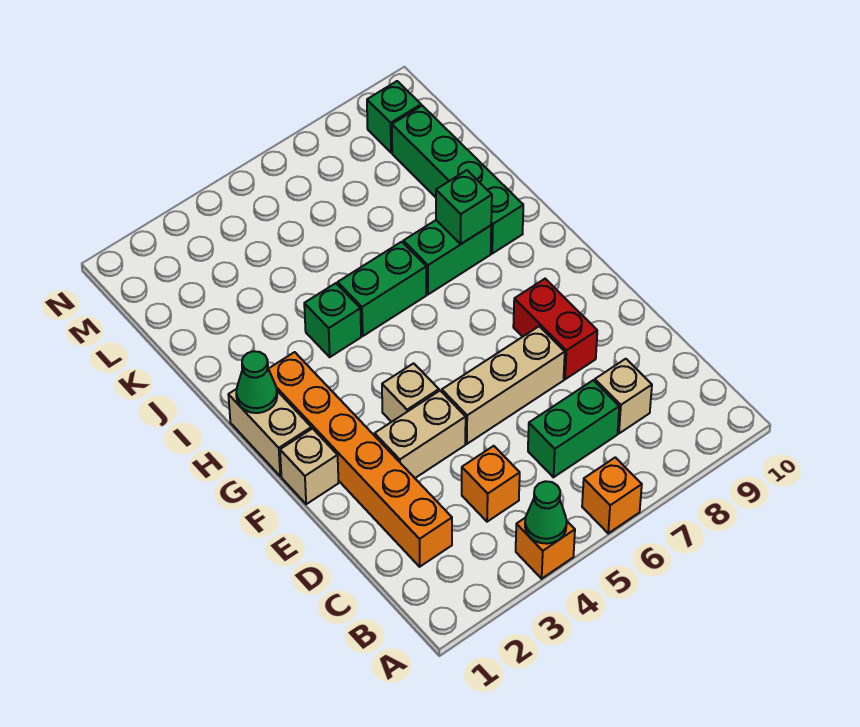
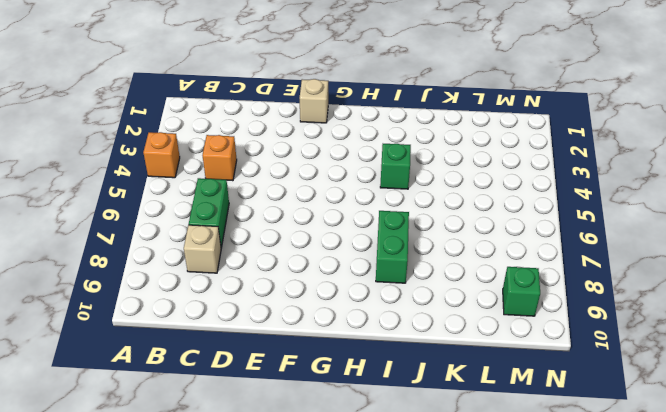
none -> orange 1x1 brick [582,457,642,533]
none -> orange 1x6 brick [269,352,452,567]
none -> tan 1x2 brick [375,391,466,478]

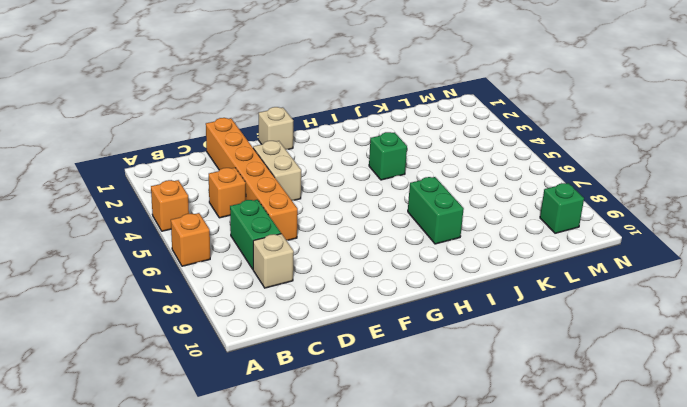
orange 1x6 brick [206,118,298,240] -> orange 1x6 brick turned to [269,352,452,567]
none -> tan 1x3 brick [442,326,565,444]
none -> red 1x2 brick [513,279,597,379]
none -> tan 1x1 brick [382,363,439,422]

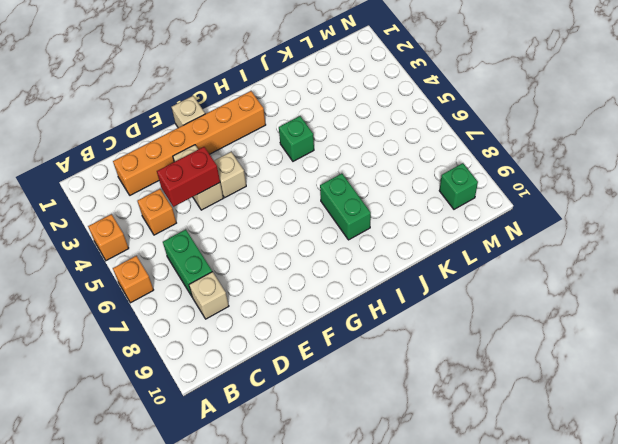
red 1x2 brick [157,147,220,207] -> red 1x2 brick moved to [513,279,597,379]
none -> tan 1x3 brick [442,326,565,444]
none -> tan 1x2 brick [228,389,311,476]
none -> green 1x2 brick [338,242,426,336]

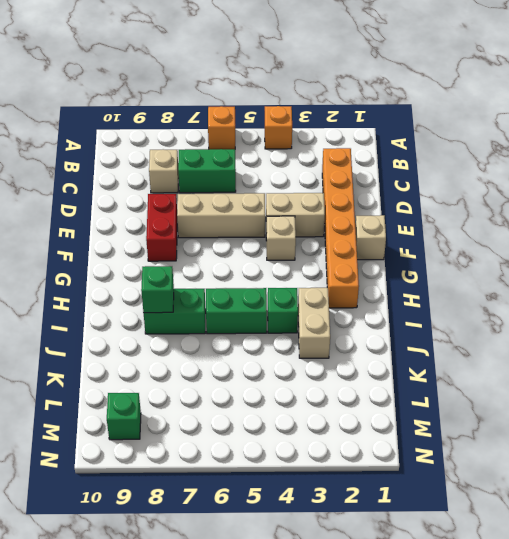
tan 1x2 brick [298,288,330,358] -> tan 1x2 brick moved to [228,389,311,476]
none -> orange 1x1 brick [462,446,520,522]
none -> green 1x4 brick [392,106,523,253]
none -> green 1x1 cone [525,481,567,544]

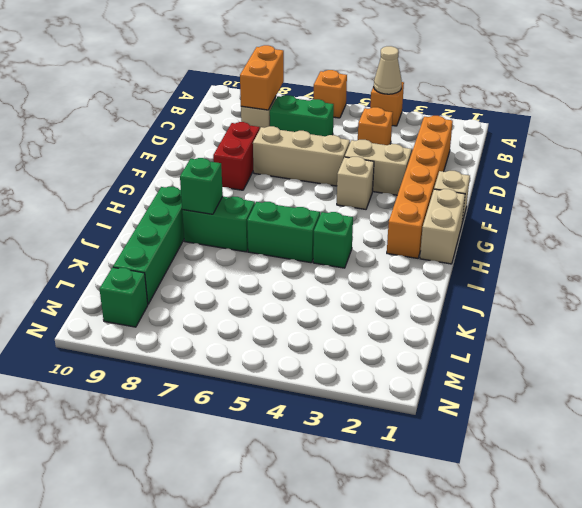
tan 1x1 cone [374,46,402,94] -> green 1x1 cone [525,481,567,544]
orange 1x2 brick [240,45,284,110] -> none
none -> green 1x1 cone [236,351,277,413]

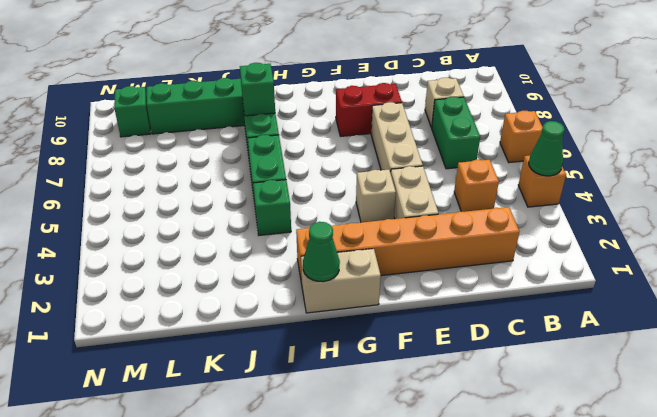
none -> tan 1x1 brick [280,429,339,504]

